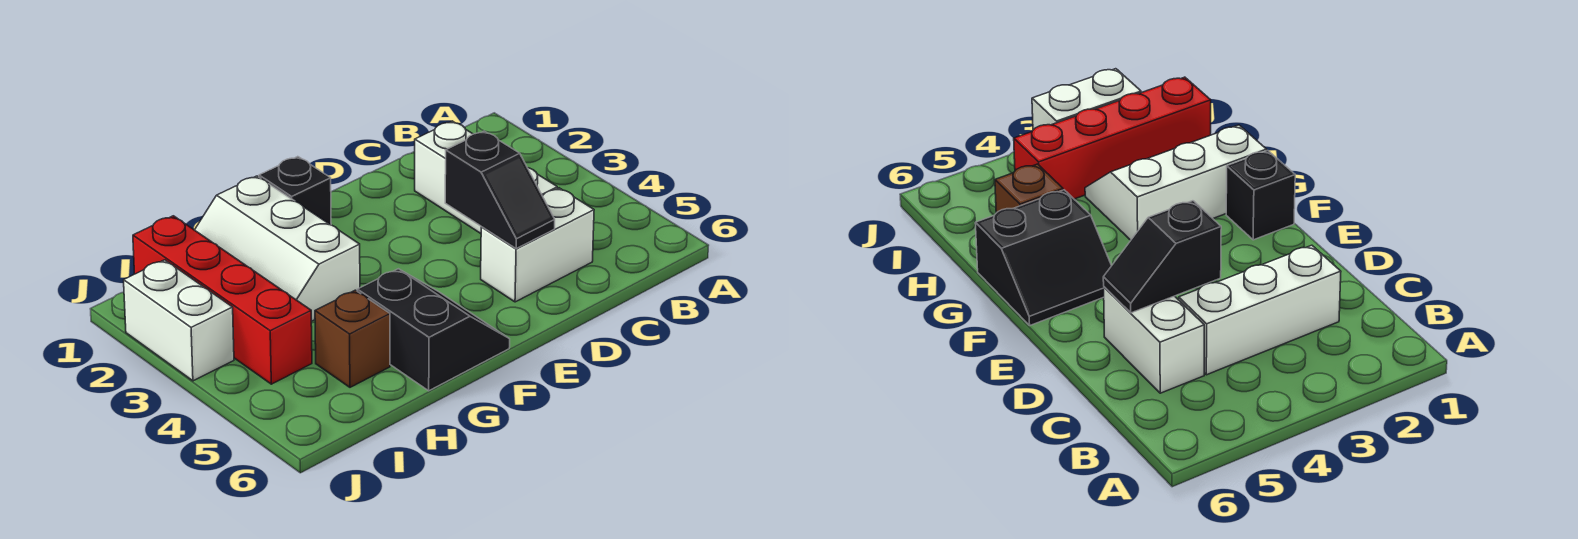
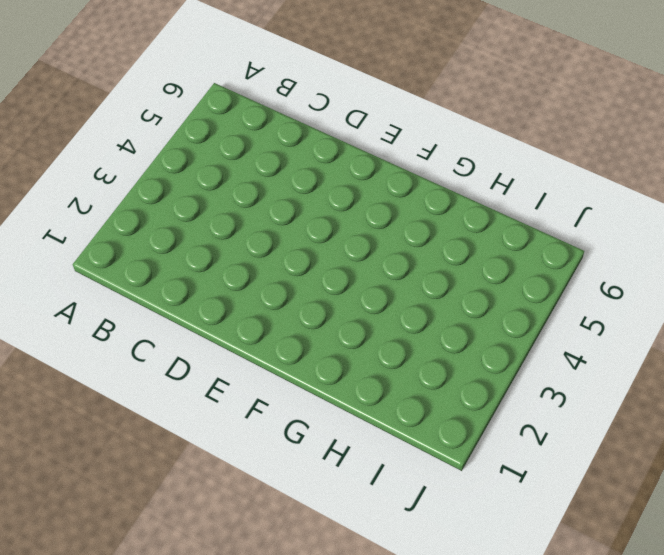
none -> white 1x3 brick [415,121,557,233]
none -> white 1x2 brick [481,188,594,302]

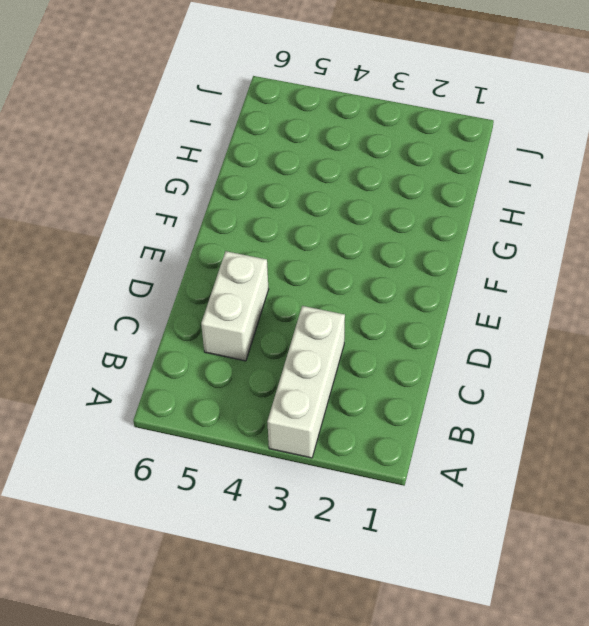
white 1x3 brick [267,306,345,458] -> white 1x3 brick turned to [415,121,557,233]
none -> black 1x1 brick [259,157,331,225]
none -> black 2x2 slope [357,269,510,391]

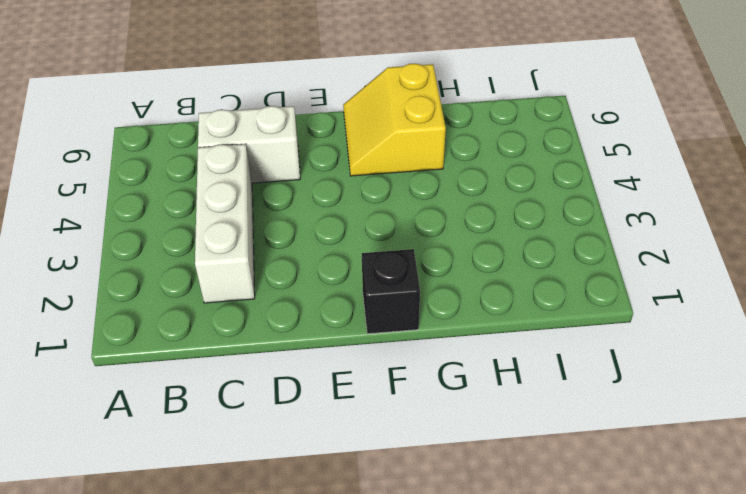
yellow 2x2 slope [343,64,446,176] -> black 2x2 slope [357,269,510,391]
none -> white 2x3 slope [195,176,360,321]
none -> brown 1x1 brick [315,290,390,387]

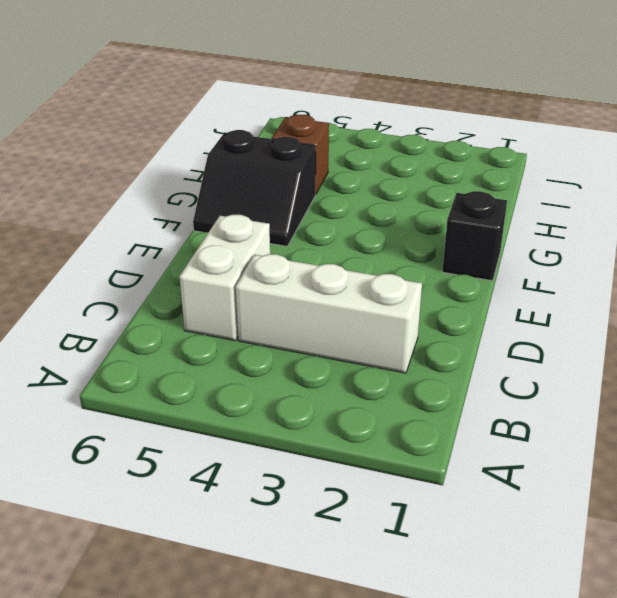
none -> white 2x3 slope [195,176,360,321]
none -> red 1x4 brick [133,216,312,384]

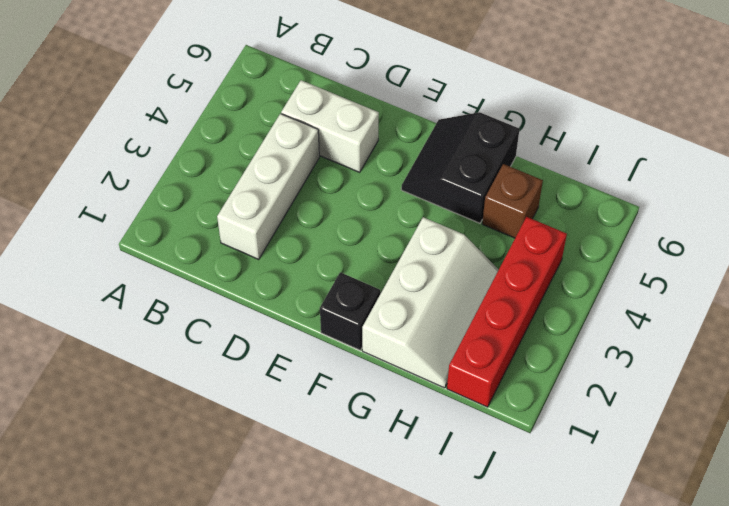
none -> white 1x2 brick [124,260,234,381]
none -> black 1x2 slope [445,131,555,248]

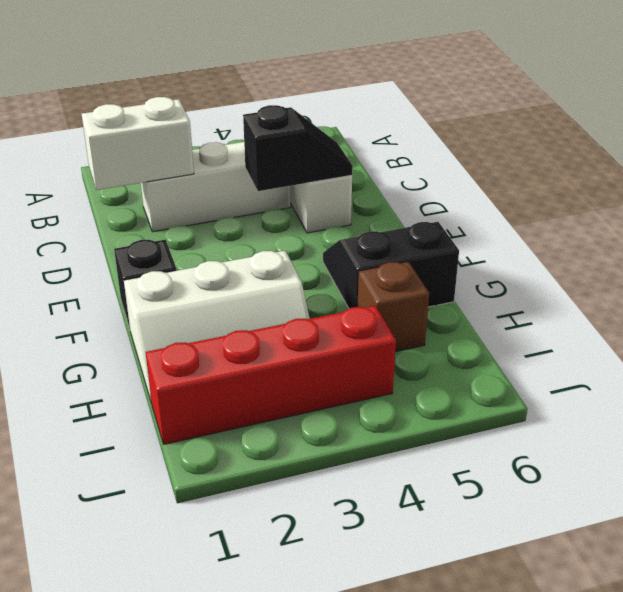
white 1x2 brick [82,97,194,190] -> white 1x2 brick moved to [124,260,234,381]

